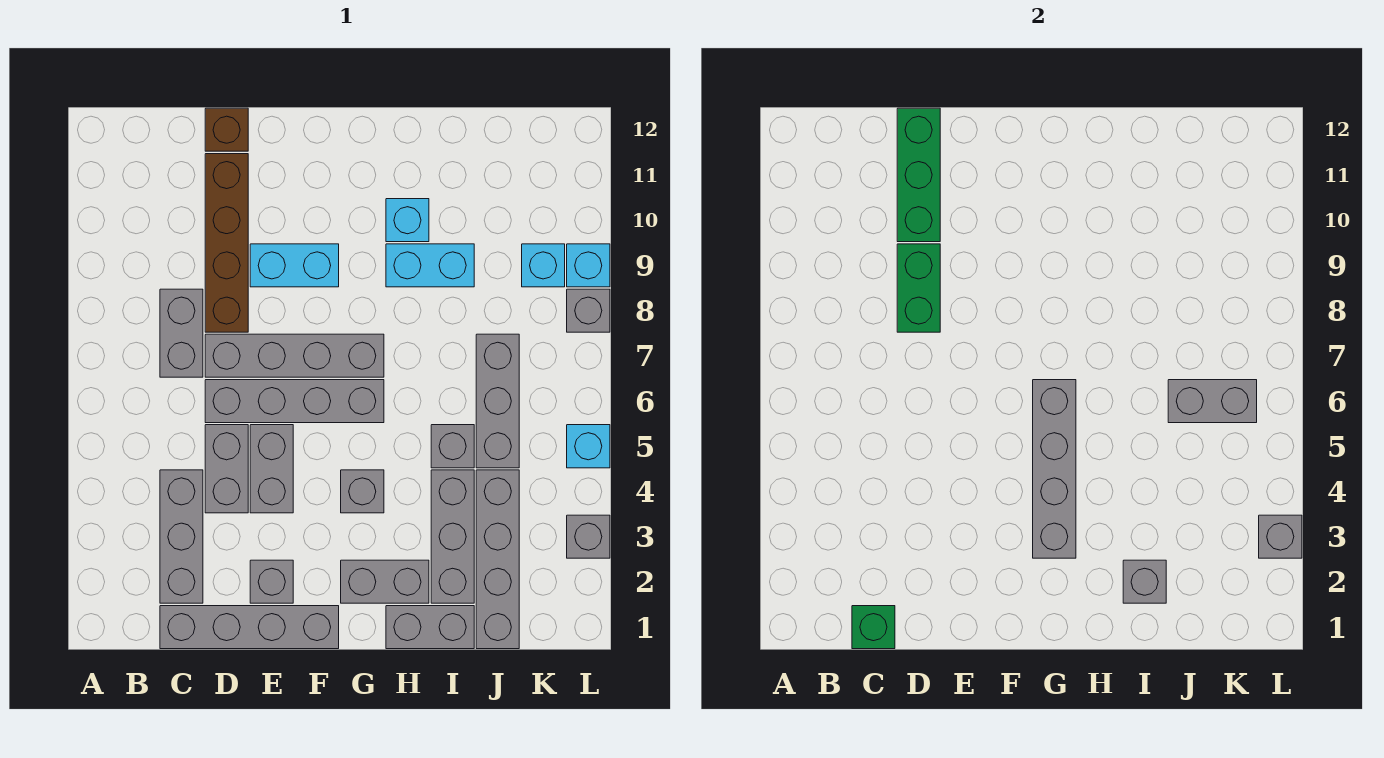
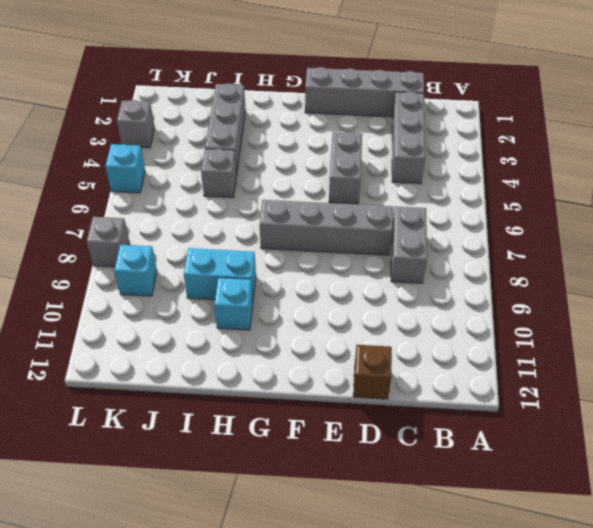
none -> grey 1x2 brick [205,425,248,513]
none -> grey 1x4 brick [205,380,384,423]
none -> brown 1x4 brick [205,154,248,332]
none -> grey 1x1 brick [250,560,293,603]

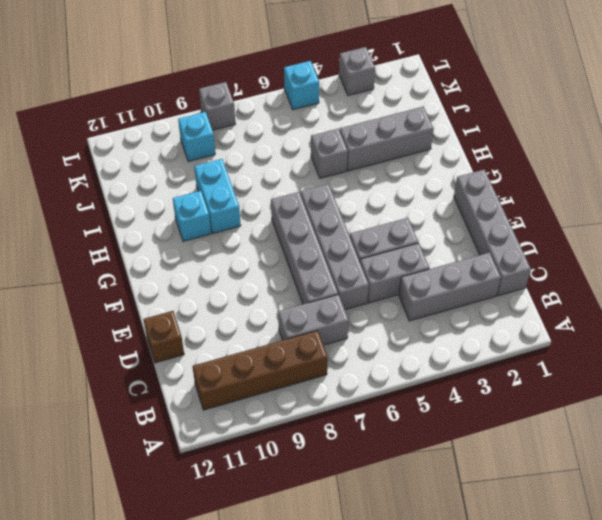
brown 1x4 brick [193,331,328,410] -> brown 1x4 brick moved to [205,154,248,332]
none -> grey 1x1 brick [250,560,293,603]
none -> cyan 1x2 brick [250,244,339,287]
none -> grey 1x2 brick [341,560,429,603]
none -> grey 1x1 brick [341,470,384,513]

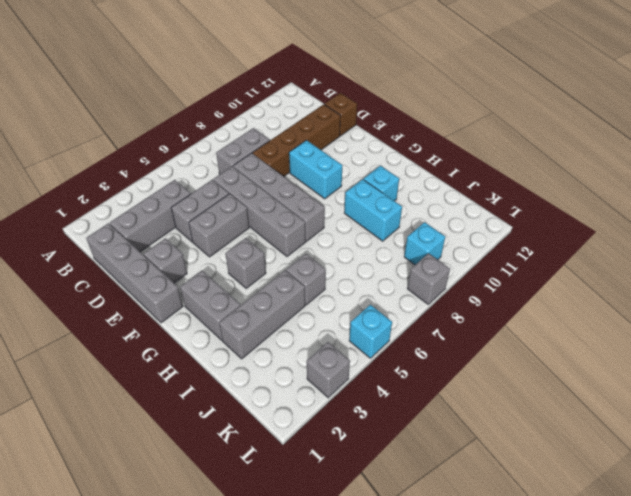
none -> grey 1x2 brick [386,606,474,649]
none -> grey 1x4 brick [476,470,519,649]
none -> grey 1x3 brick [476,334,519,468]
none -> cyan 1x1 brick [567,244,610,287]

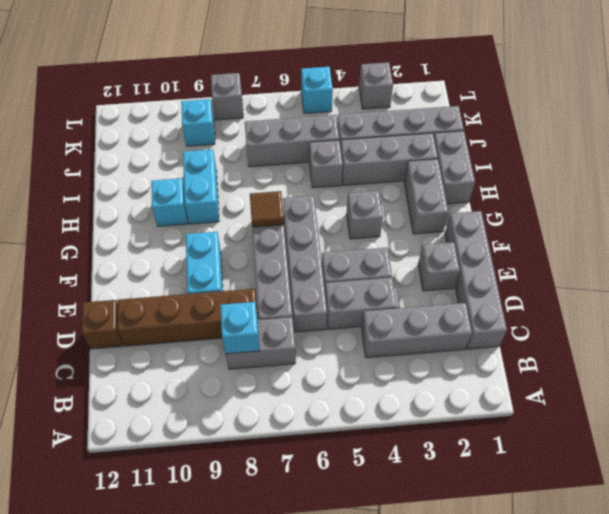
cyan 1x1 brick [220,302,259,354] -> cyan 1x1 brick moved to [567,244,610,287]
brown 1x1 tile [250,191,284,227] -> none
none -> green 1x1 brick [852,606,895,649]
none -> green 1x2 brick [897,244,940,332]
none -> green 1x3 brick [897,108,940,242]
none -> grey 1x4 brick [1033,380,1076,558]

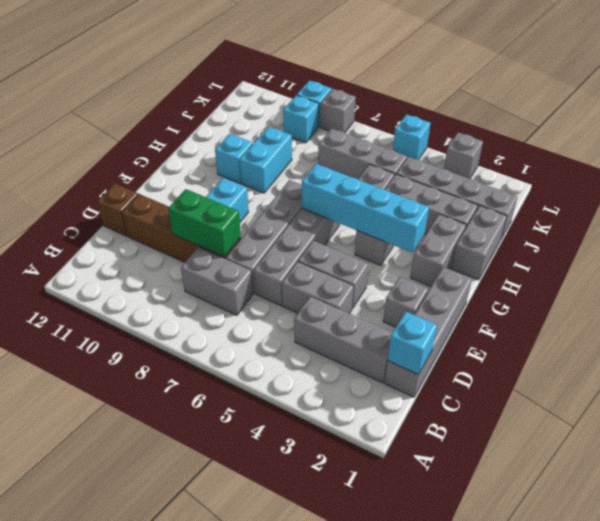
cyan 1x1 brick [387,312,437,374] -> green 1x1 brick [852,606,895,649]
cyan 1x4 brick [302,164,429,253] -> grey 1x4 brick [1033,380,1076,558]
none -> green 1x3 brick [897,108,940,242]
none -> grey 1x1 brick [1123,560,1166,603]
none -> grey 1x2 brick [1168,380,1257,423]
none -> grey 1x1 brick [1259,515,1302,558]

